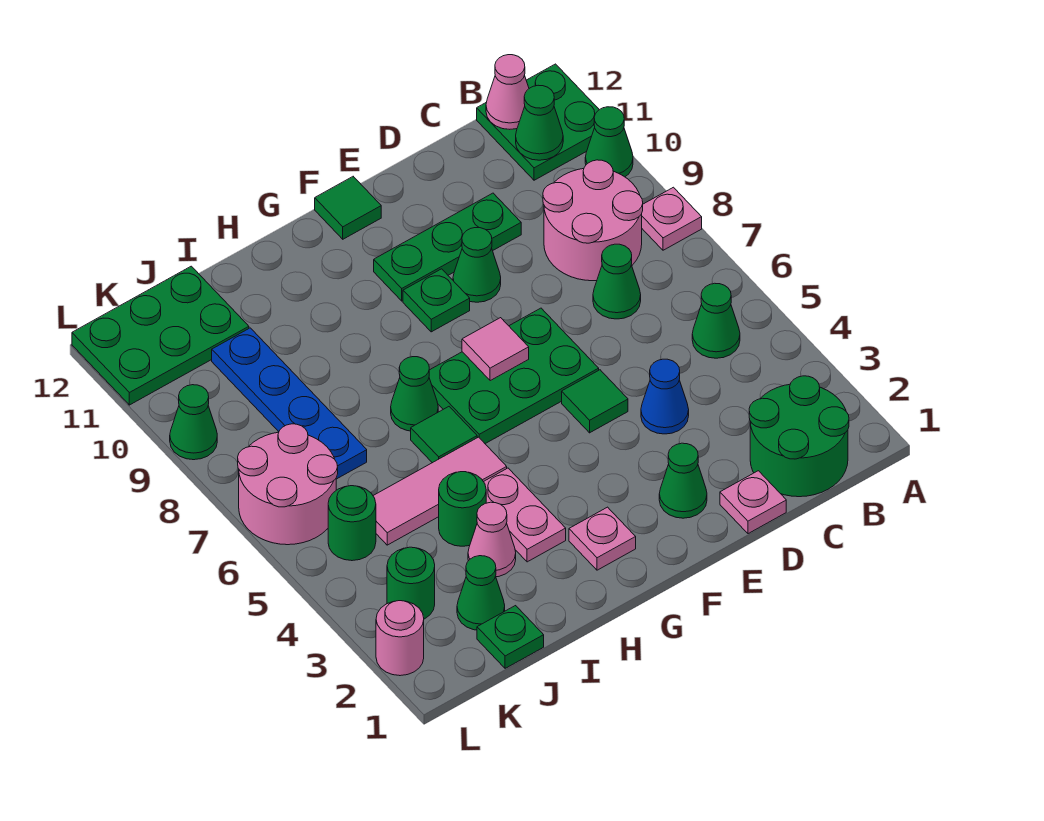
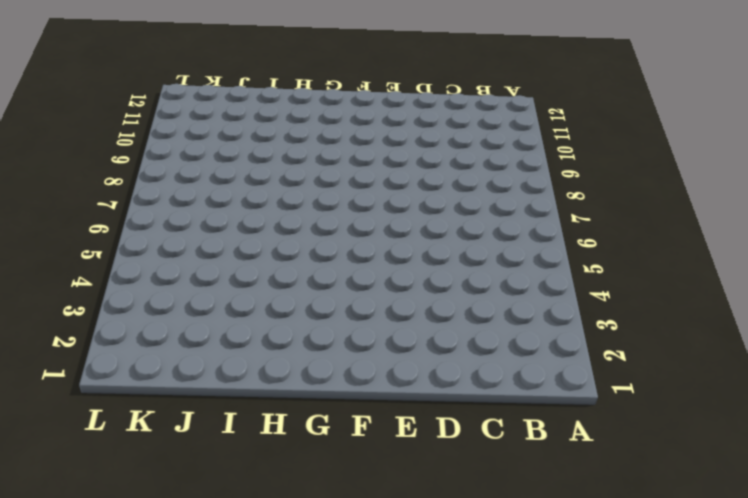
none -> pink 1x1 plate [642,187,702,250]
none -> green 1x1 cone [585,107,633,177]
none -> green 2x2 plate [477,64,599,180]
none -> green 2x2 round brick [749,376,849,497]

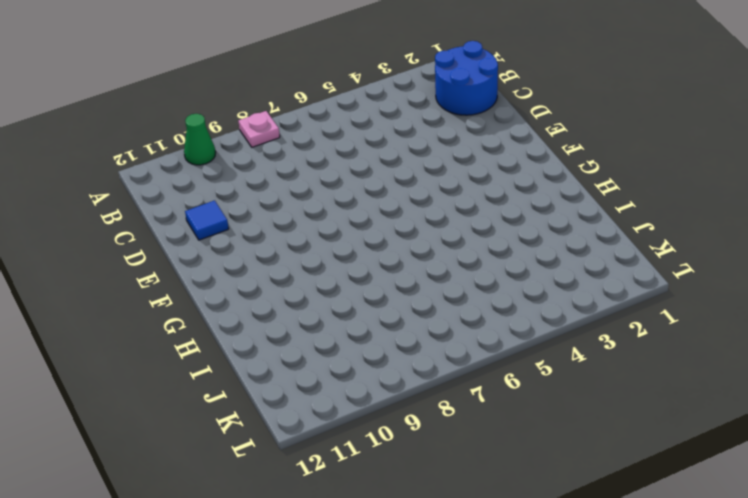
blue 2x2 round brick [435,41,498,115] -> green 2x2 round brick [749,376,849,497]
blue 1x1 tile [185,200,229,240] -> none
none -> green 2x2 plate [477,64,599,180]
none -> green 1x1 cone [692,283,740,358]
none -> pink 2x2 round brick [543,160,643,281]
none -> green 1x1 cone [593,244,641,319]

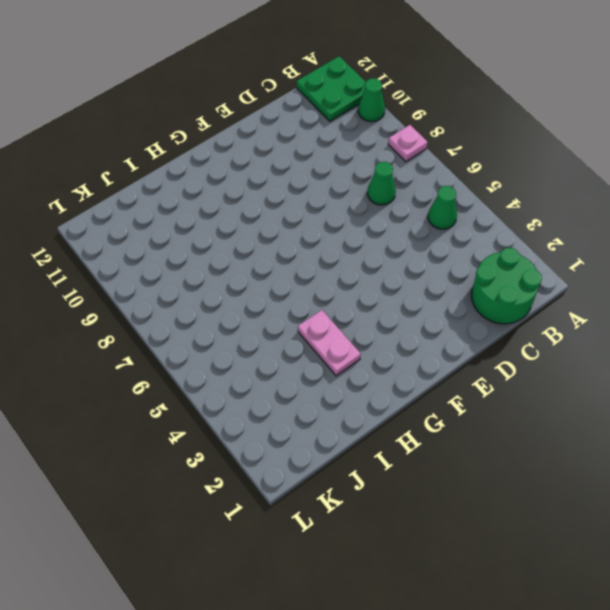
none -> pink 2x2 round brick [543,160,643,281]
none -> pink 1x1 plate [720,471,786,534]
none -> blue 1x1 cone [641,359,689,434]
none -> green 1x3 plate [374,193,521,301]

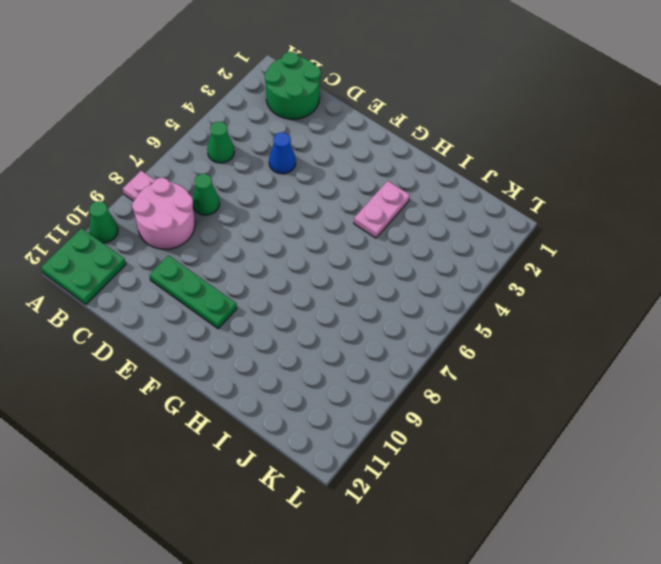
none -> pink 1x1 plate [720,471,786,534]
none -> green 1x1 cone [659,443,707,518]
none -> green 1x1 tile [562,370,628,433]
none -> green 2x3 plate [429,308,599,444]

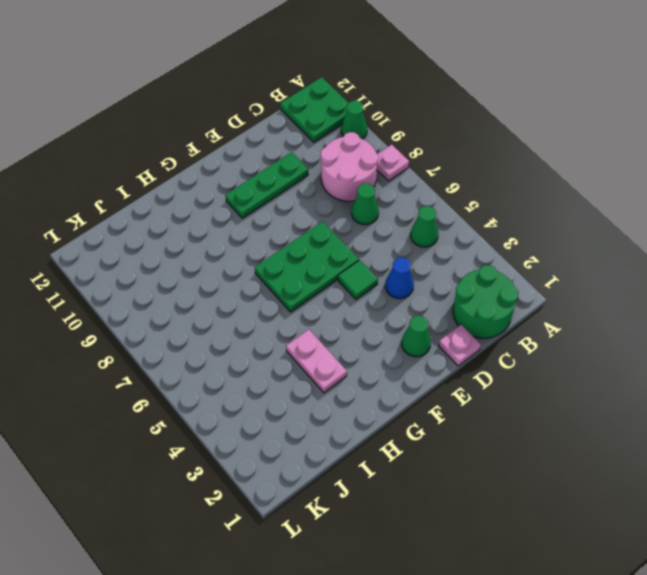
none -> green 1x1 cone [453,228,501,302]
none -> green 1x1 plate [403,269,470,332]
none -> green 1x1 tile [315,177,381,239]
none -> pink 1x1 plate [569,507,636,570]

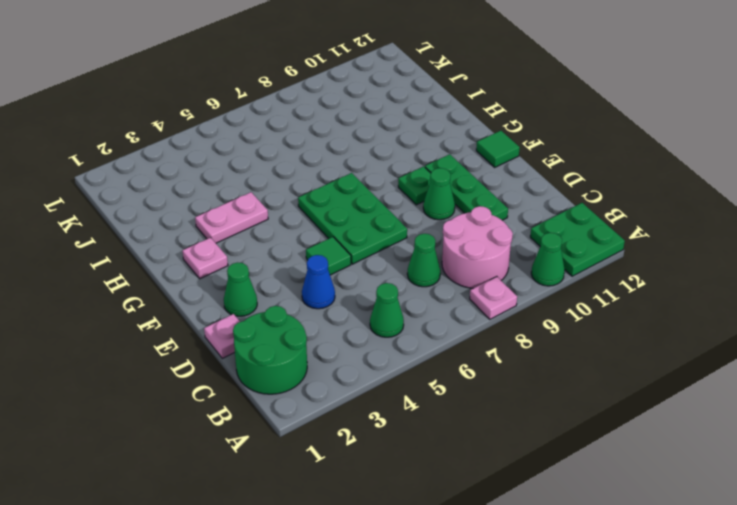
none -> pink 1x3 tile [373,437,507,545]
none -> green 1x1 tile [411,407,477,463]
none -> green 1x1 cone [391,357,438,431]
none -> pink 1x1 cone [468,502,516,577]

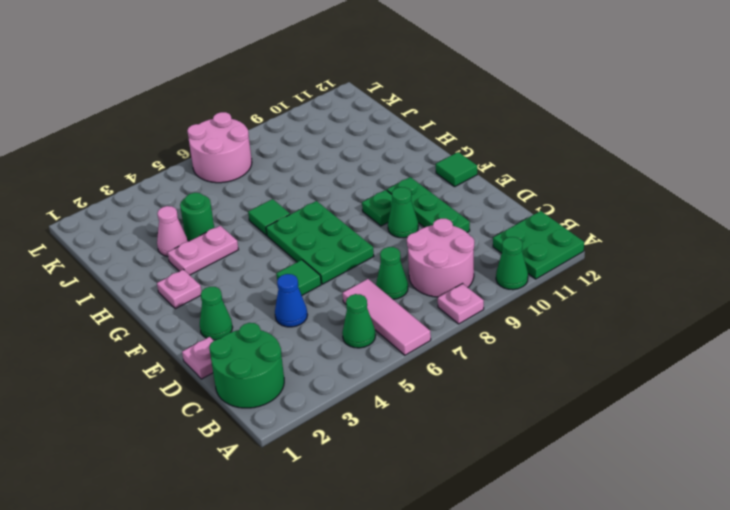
pink 1x3 tile [343,279,431,355] -> pink 1x3 tile moved to [373,437,507,545]
none -> green 1x1 cone [391,357,438,431]
none -> green 1x1 plate [477,606,544,668]
none -> green 1x1 cone [457,556,505,630]
none -> blue 1x4 plate [212,328,367,479]

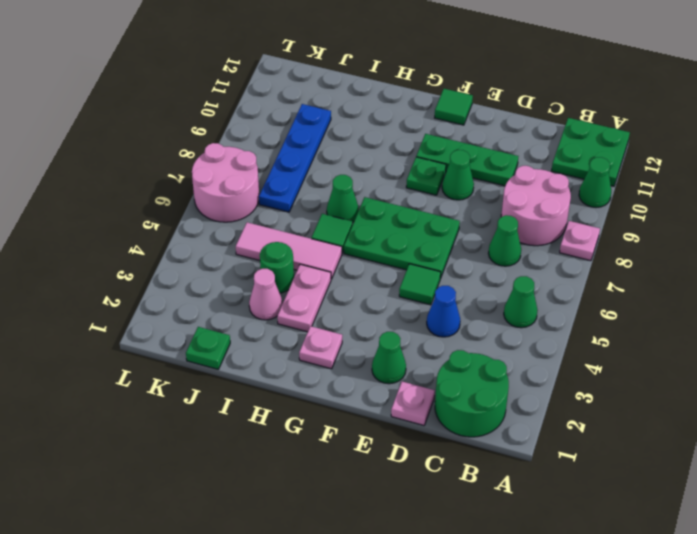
none -> green 1x1 cone [457,556,505,630]
none -> green 2x3 plate [72,266,249,405]
none -> green 1x1 round brick [387,547,435,619]
none -> green 1x1 round brick [328,486,376,561]

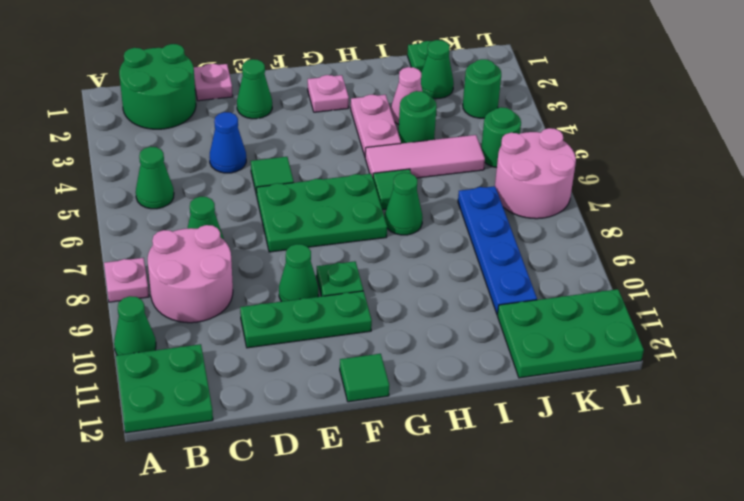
none -> pink 1x1 round brick [376,601,424,676]
none -> green 1x1 cone [170,385,217,460]
none -> green 1x1 cone [516,85,563,160]
none -> pink 1x1 cone [486,55,529,129]

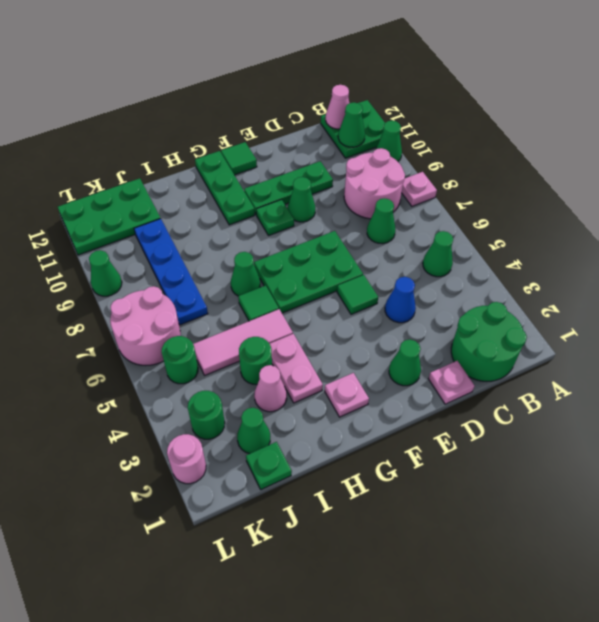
green 1x3 plate [195,151,255,225] -> none
none -> pink 1x1 tile [462,318,529,381]

